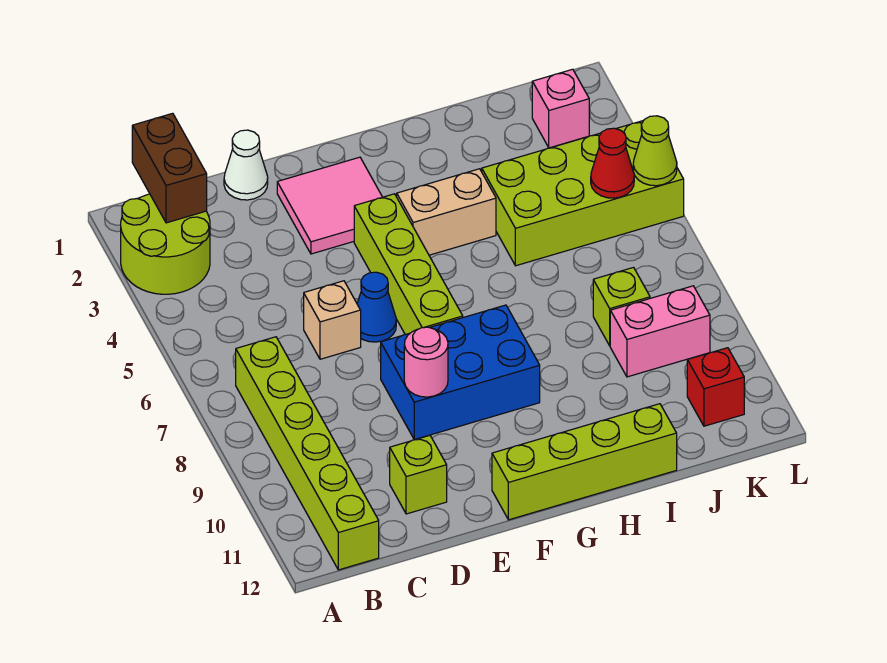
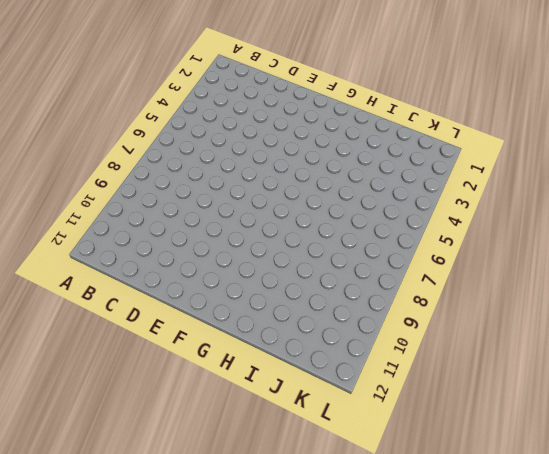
none -> lime 2x2 round brick [121,194,210,294]
none -> lime 1x6 brick [236,337,379,570]
none -> white 1x1 cone [224,130,268,200]

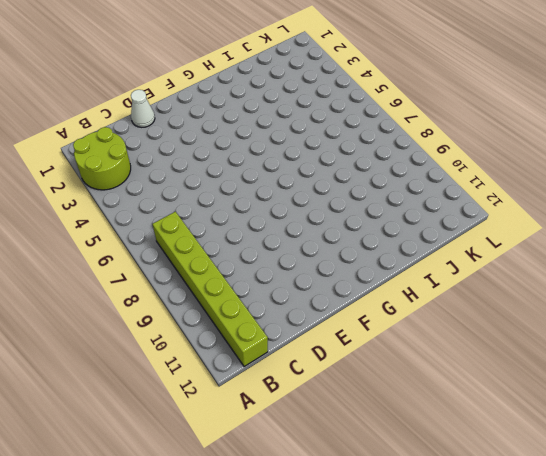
none -> tan 1x1 brick [304,281,361,359]
none -> lime 1x1 brick [390,435,447,514]
none -> pink 2x2 tile [277,157,382,254]

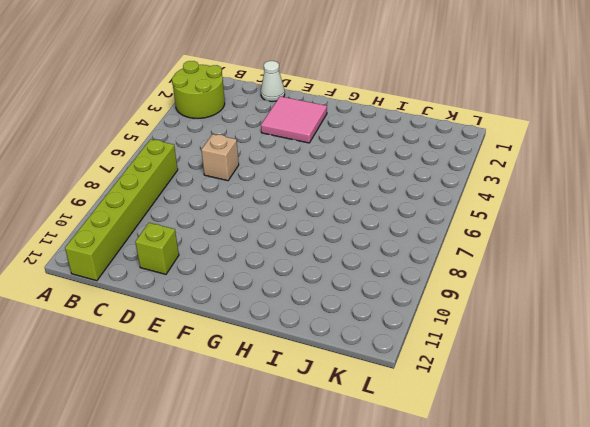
none -> blue 1x1 cone [357,272,396,342]
none -> blue 2x3 brick [381,305,540,440]
none -> lime 1x4 brick [354,194,463,335]

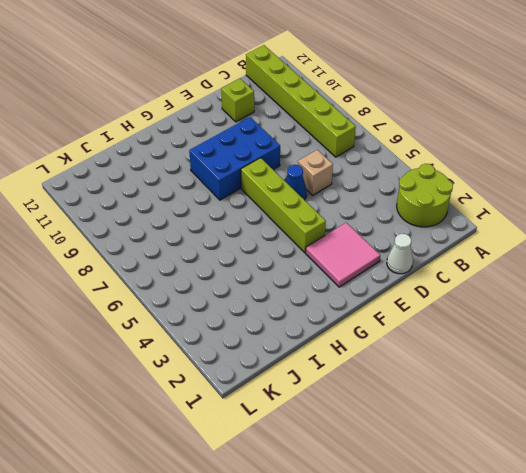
none -> lime 1x4 brick [492,404,677,520]
none -> tan 1x2 brick [397,169,496,255]
none -> lime 2x4 brick [482,121,684,266]

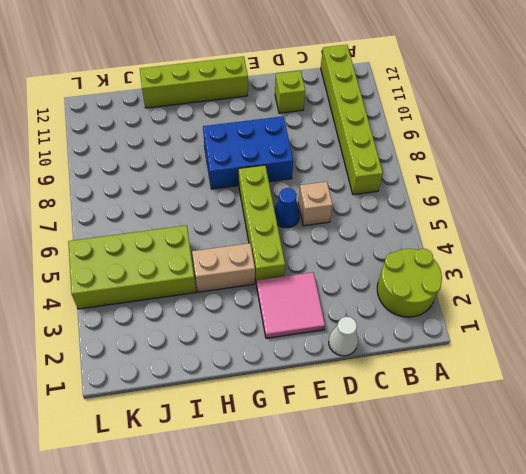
none -> lime 1x1 brick [593,268,650,346]
none -> pink 1x2 brick [610,286,710,377]
none -> pink 1x1 brick [532,69,589,148]

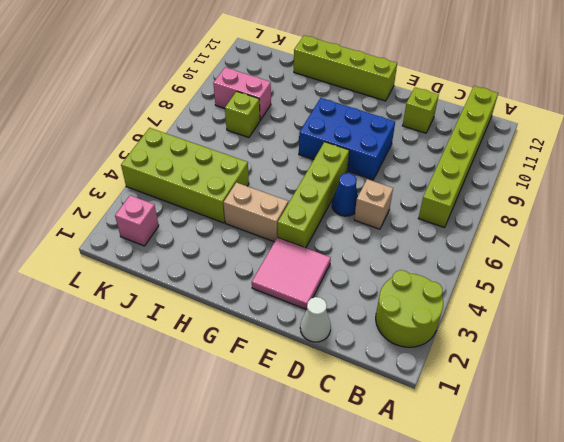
none -> red 1x1 brick [687,348,744,426]
none -> brown 1x2 brick [132,113,207,223]
none -> pink 1x1 round brick [404,327,448,397]

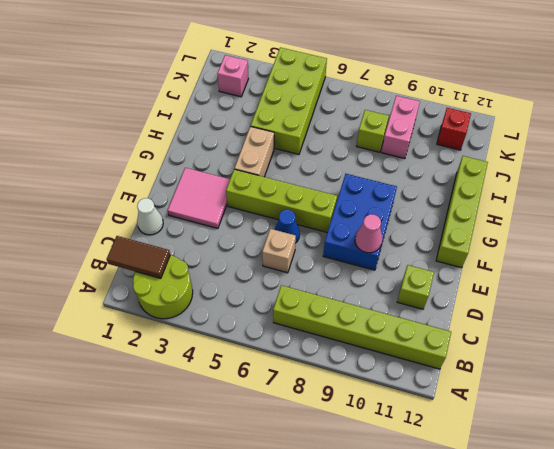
brown 1x2 tile [107,236,170,278] -> brown 1x2 brick [132,113,207,223]
pink 1x1 cone [355,214,382,253] -> pink 1x1 round brick [404,327,448,397]
none -> red 1x1 cone [591,128,634,198]
none -> lime 1x1 cone [633,116,677,186]

